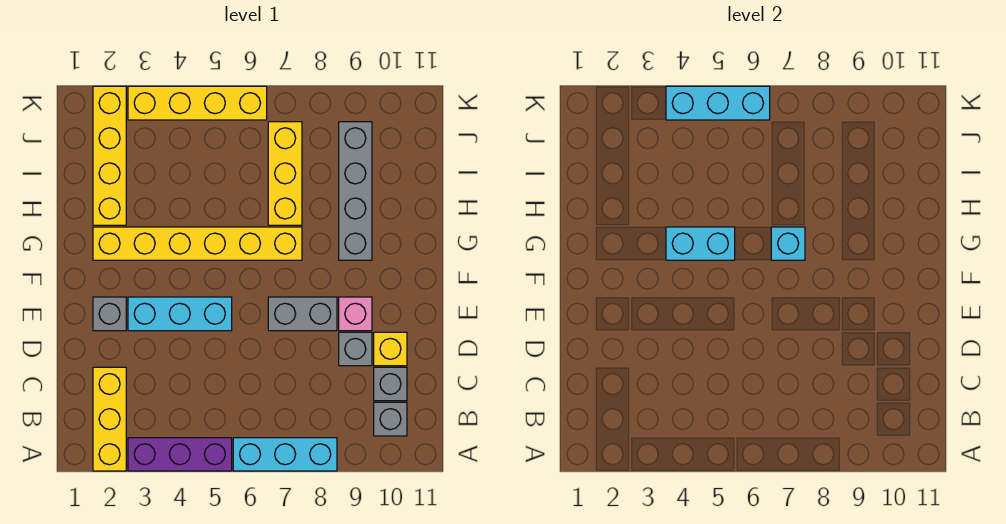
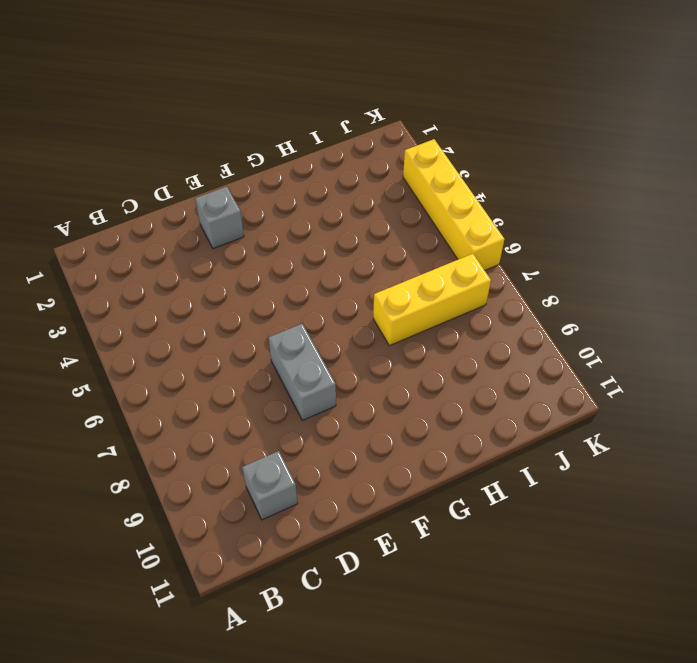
none -> yellow 1x3 brick [93,367,126,471]
none -> purple 1x3 brick [128,438,232,471]
none -> cyan 1x3 brick [233,438,337,471]

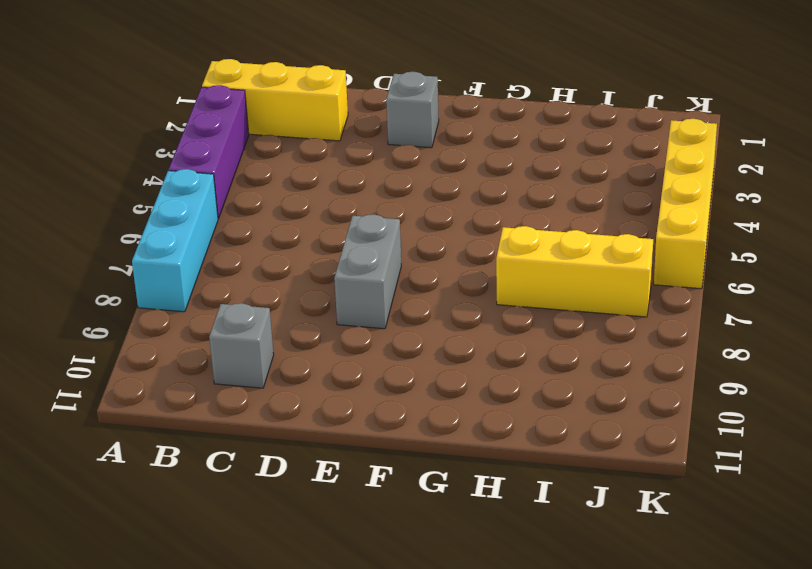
none -> grey 1x1 brick [374,402,407,436]
none -> grey 1x1 brick [339,332,372,366]
none -> yellow 1x1 brick [374,332,407,366]

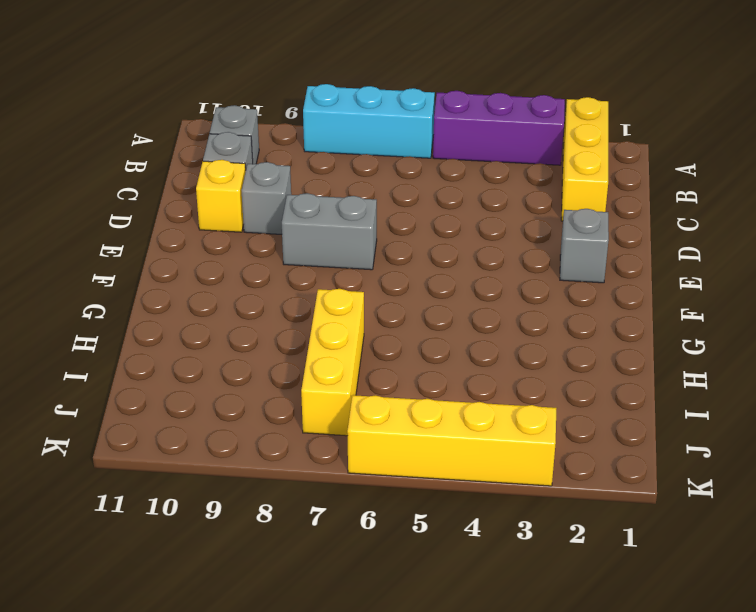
none -> cyan 1x3 brick [128,297,232,331]
none -> pink 1x1 brick [339,297,372,331]
none -> yellow 1x6 brick [93,227,302,260]

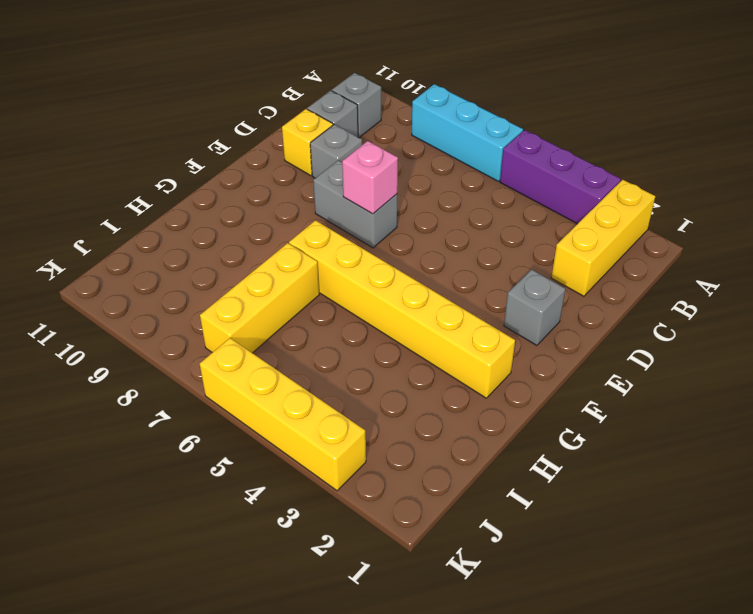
pink 1x1 brick [342,141,398,214] -> pink 1x1 brick moved to [339,297,372,331]
none -> cyan 1x3 brick [128,297,232,331]
none -> grey 1x4 brick [339,122,372,260]
none -> yellow 1x4 brick [93,86,126,225]

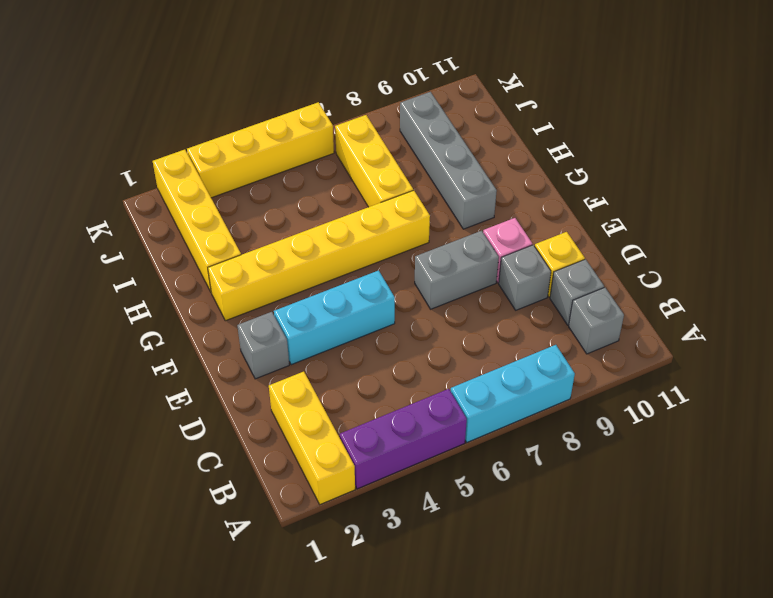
none -> cyan 1x2 brick [666,227,735,260]
none -> cyan 1x1 brick [771,227,805,260]
none -> cyan 1x3 brick [666,86,770,120]

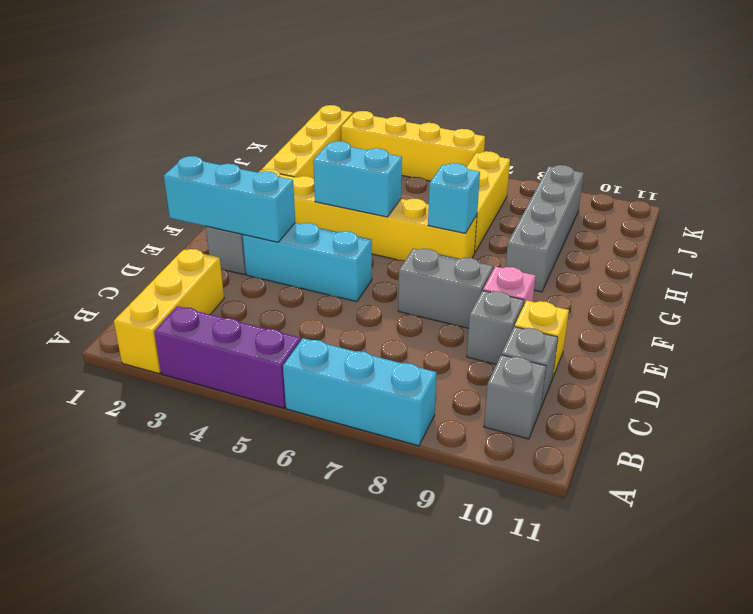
cyan 1x3 brick [164,156,295,242] -> cyan 1x3 brick moved to [666,86,770,120]

